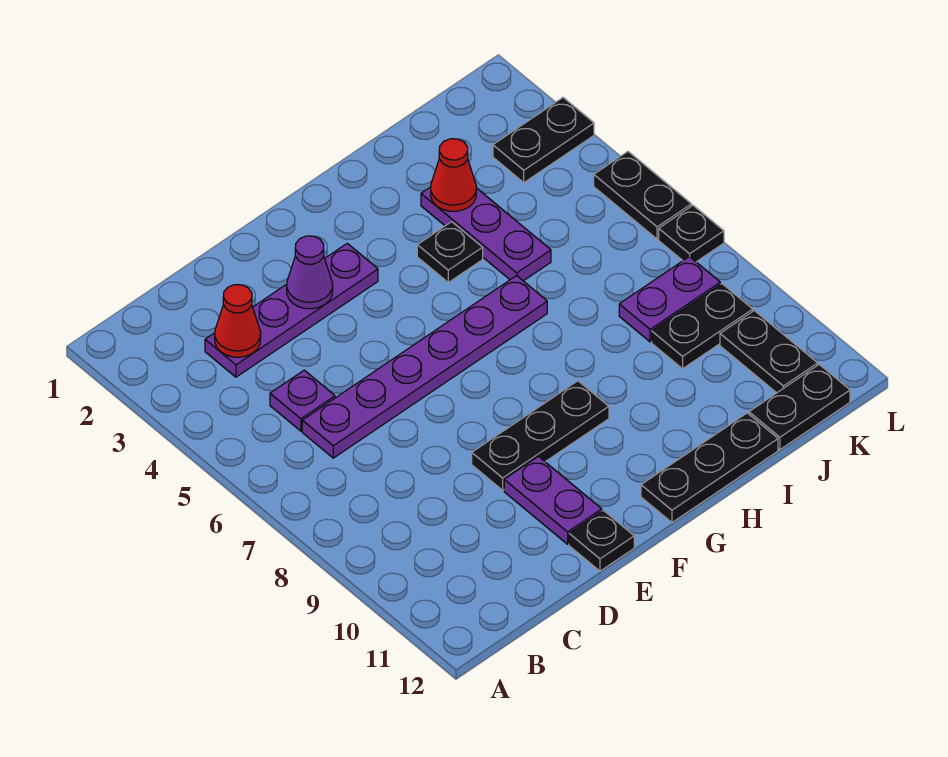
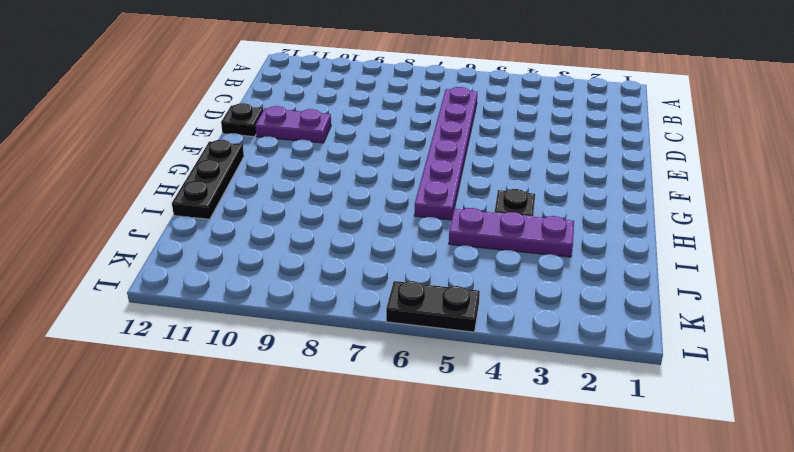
none -> purple 1x4 plate [205,243,378,377]
none -> purple 1x1 plate [270,370,335,431]
none -> black 1x3 plate [472,381,609,490]

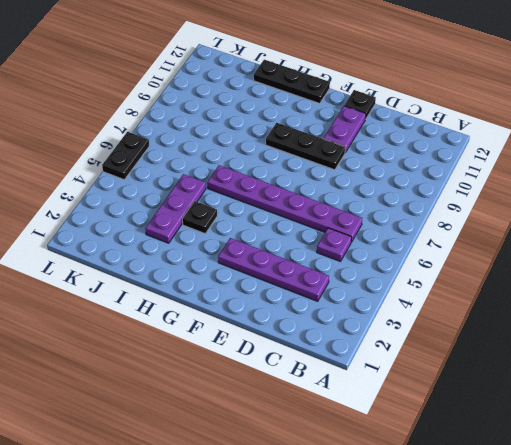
none -> purple 1x2 plate [619,257,720,342]
none -> black 1x2 plate [652,284,753,369]
none -> black 1x2 plate [749,365,850,450]

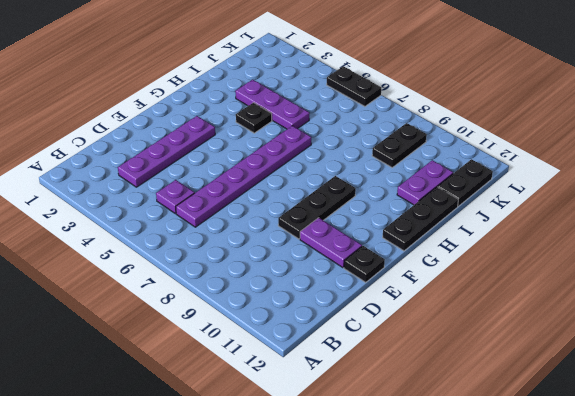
purple 1x2 plate [397,160,453,205] -> purple 1x2 plate moved to [619,257,720,342]
none -> black 1x2 plate [493,98,594,183]
none -> black 1x2 plate [720,311,818,393]
none -> black 1x1 plate [659,205,724,262]

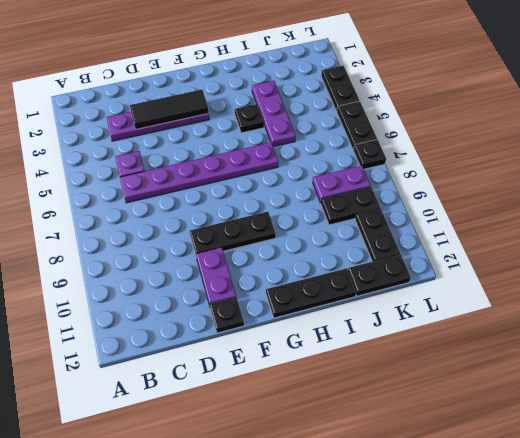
black 1x3 tile [130,90,209,129] -> purple 1x1 cone [287,236,333,309]
black 1x2 plate [321,66,360,111] -> black 1x2 plate turned to [493,98,594,183]
none -> red 1x1 cone [215,285,261,357]
none -> red 1x1 cone [431,139,476,211]

